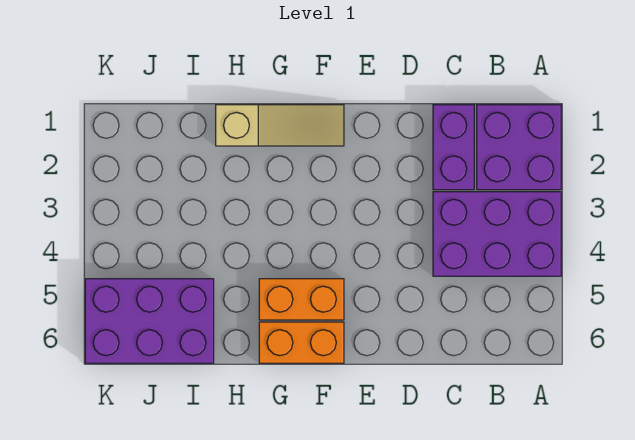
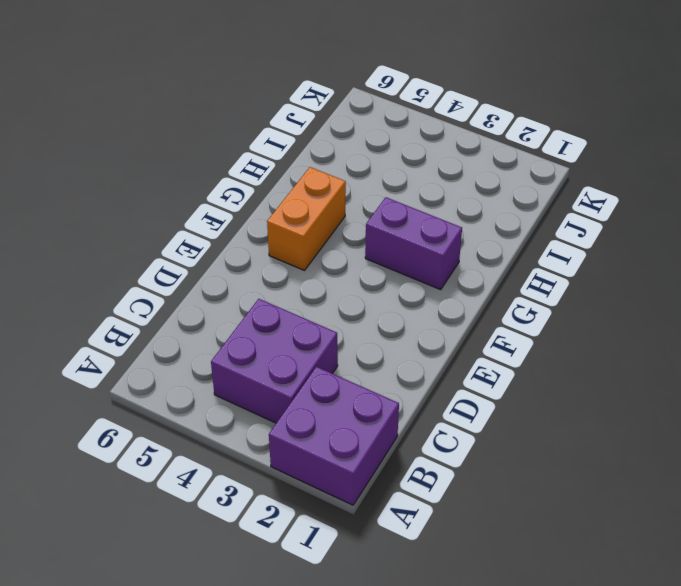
purple 2x2 brick [211,299,338,423] -> purple 2x3 brick [433,192,561,276]
purple 1x2 brick [365,197,462,290] -> purple 1x2 brick moved to [433,105,474,190]
none -> tan 1x3 slope [216,105,344,146]
none -> orange 1x2 brick [259,322,344,363]

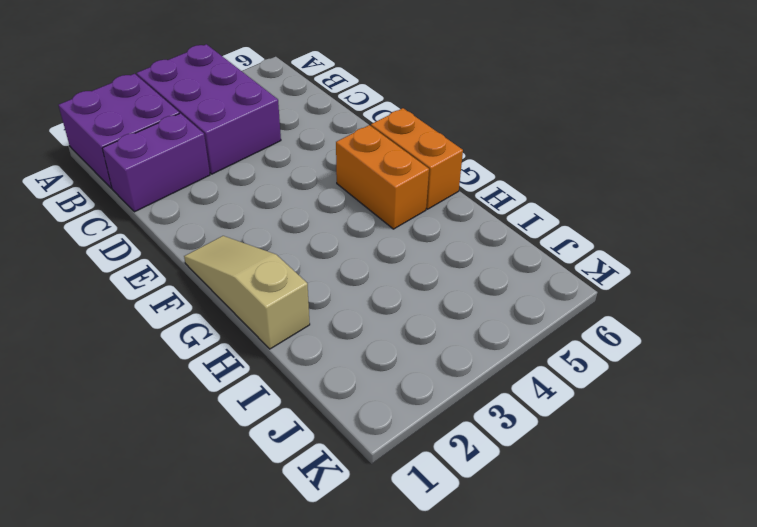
none -> purple 2x3 brick [85,279,214,363]

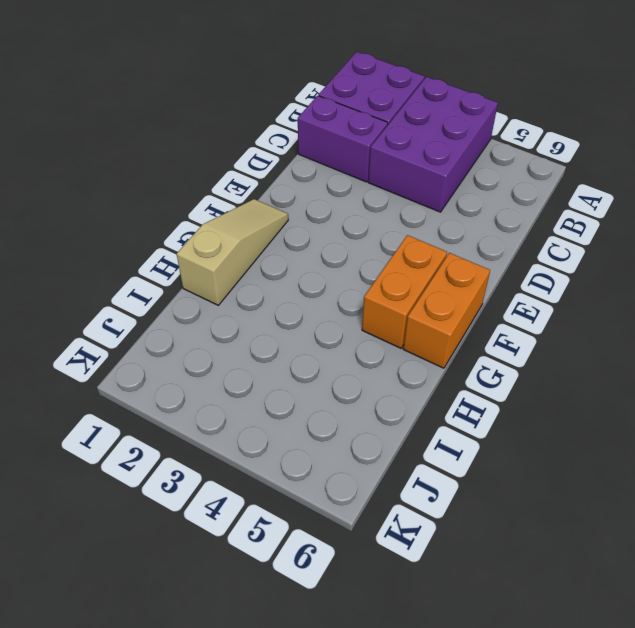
none -> purple 2x3 brick [85,279,214,363]

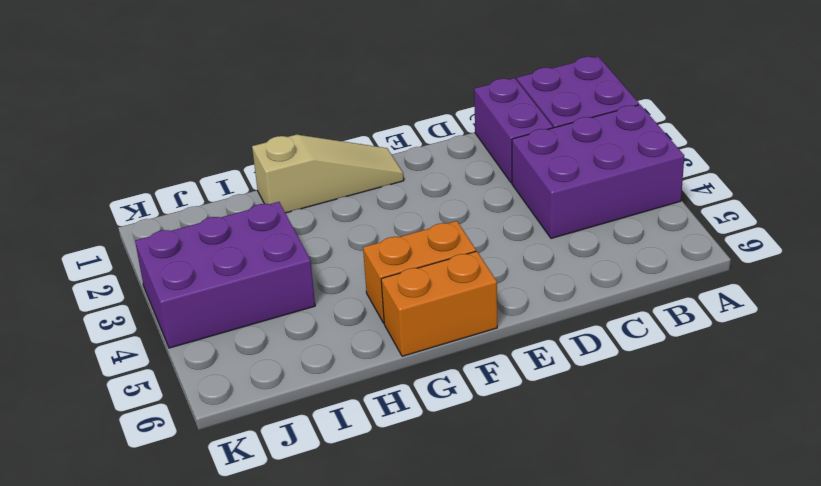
purple 2x3 brick [135,202,315,348] -> purple 2x3 brick moved to [85,279,214,363]

